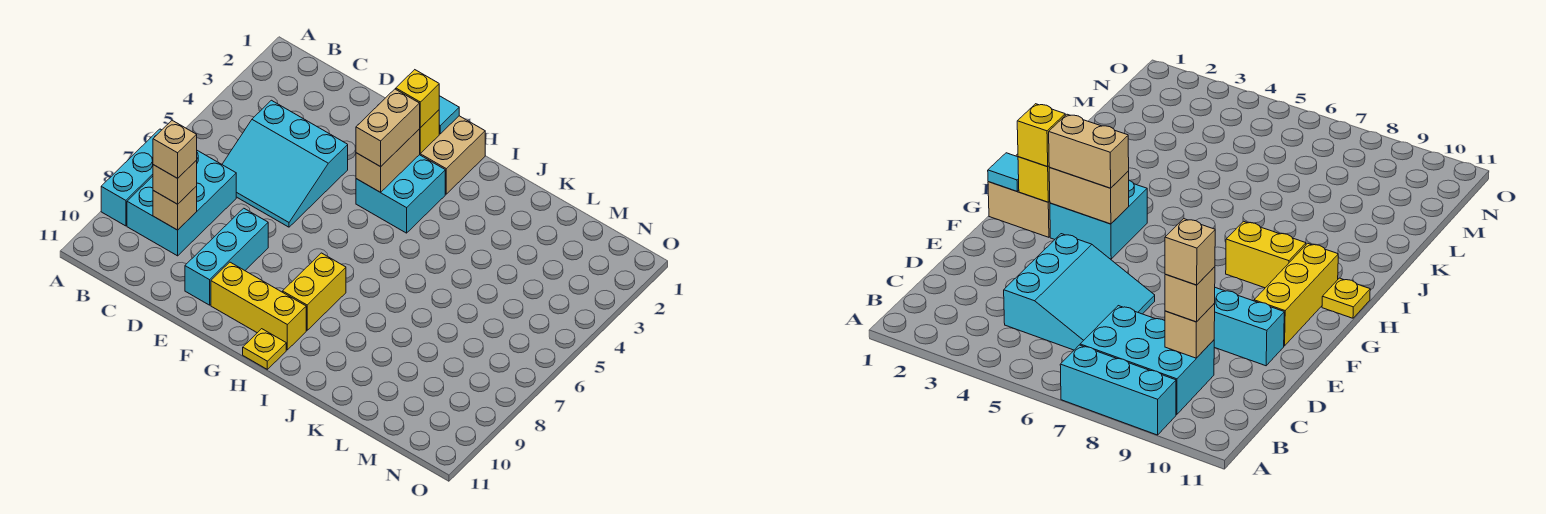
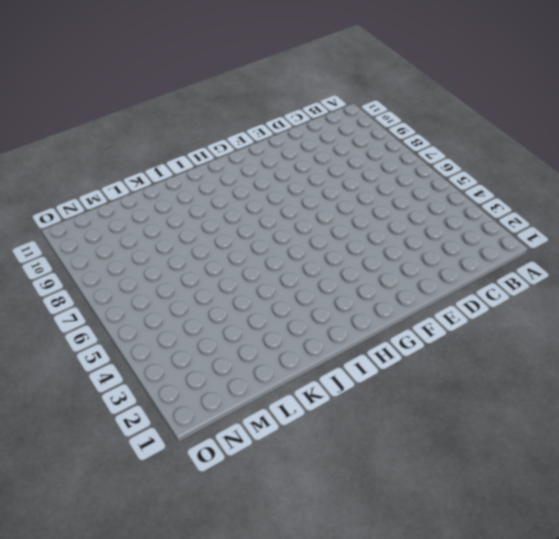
none -> cyan 1x3 brick [101,129,161,226]
none -> cyan 2x3 brick [127,151,236,256]
none -> cyan 3x3 slope [222,100,348,227]

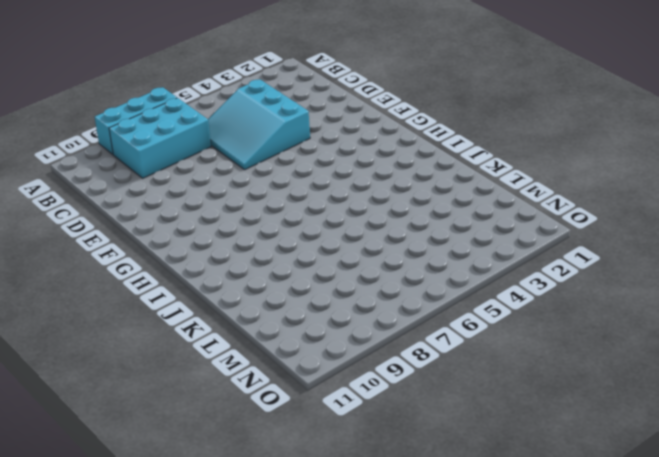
none -> cyan 1x3 brick [185,208,268,305]
none -> yellow 1x3 brick [211,262,306,350]
none -> tan 2x2 brick [420,116,485,194]

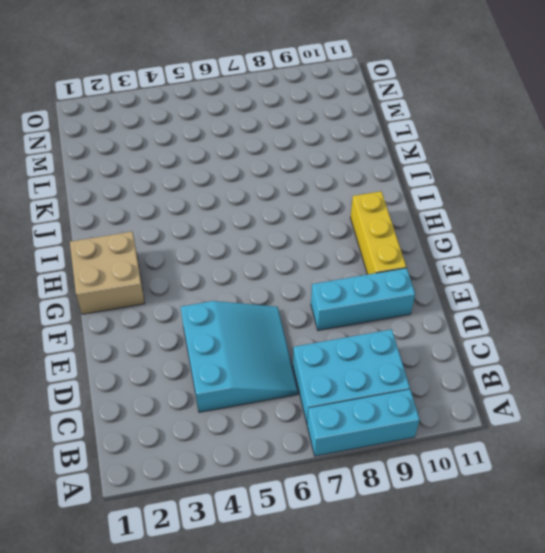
none -> cyan 2x2 brick [356,155,445,233]
none -> yellow 1x2 brick [283,253,346,330]
none -> yellow 1x1 plate [243,329,286,369]

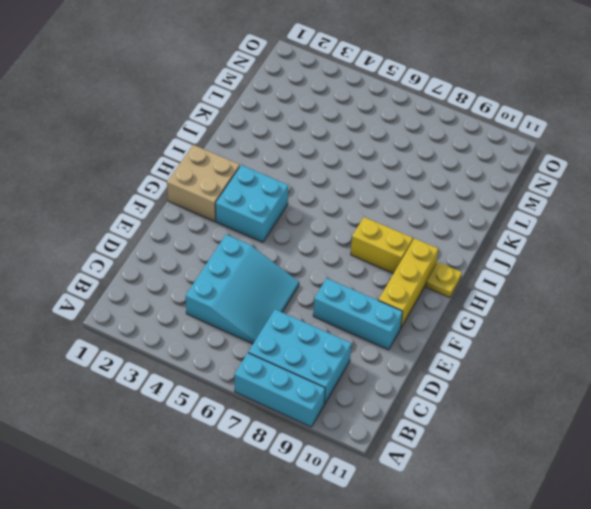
none -> tan 1x1 brick [153,186,197,230]
none -> cyan 1x1 tile [439,96,459,134]
none -> yellow 1x1 brick [420,110,439,153]

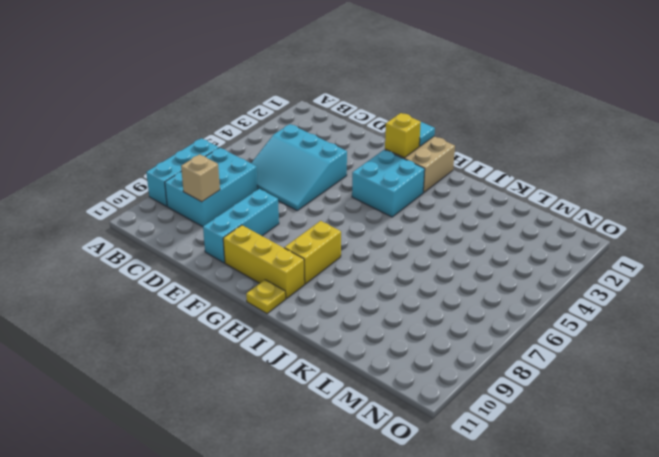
none -> tan 1x2 brick [356,129,420,192]
none -> tan 1x1 brick [153,160,197,204]
none -> yellow 1x1 brick [396,70,439,128]

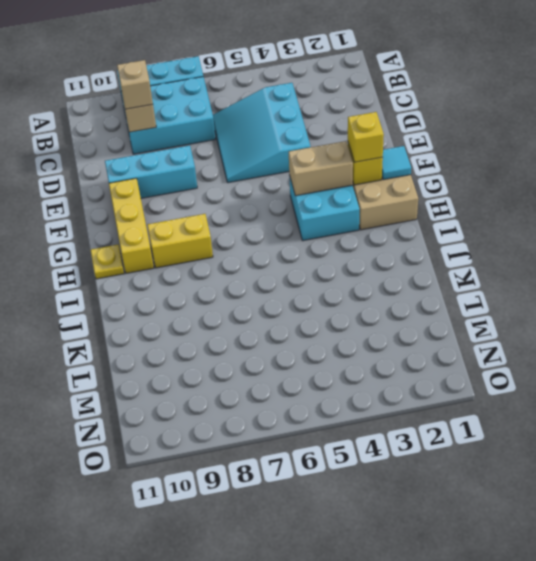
none -> tan 1x2 brick [356,89,420,167]
none -> tan 1x1 brick [153,120,197,178]

